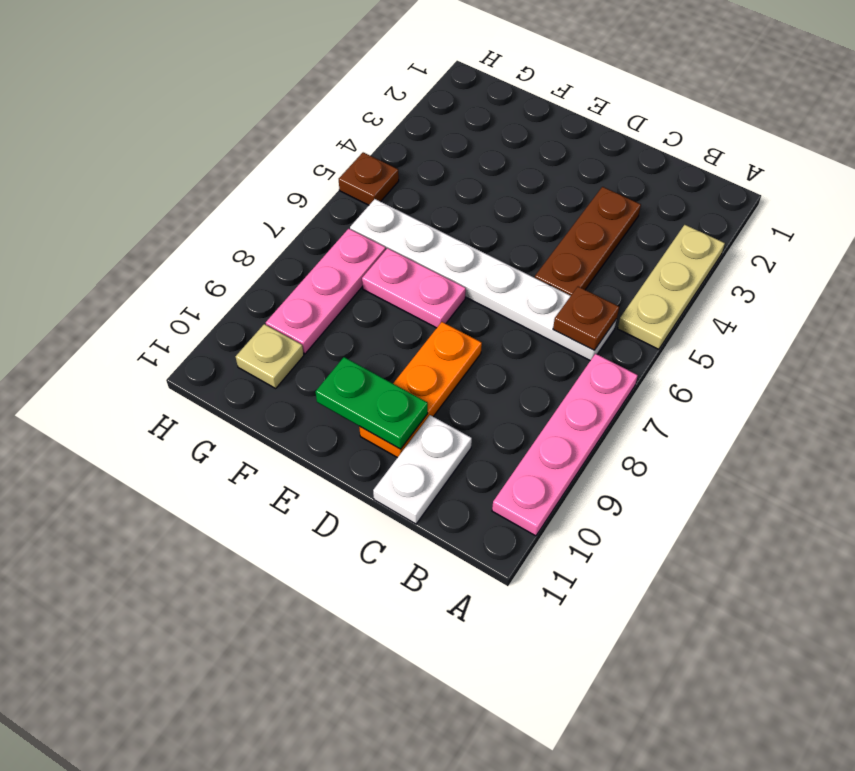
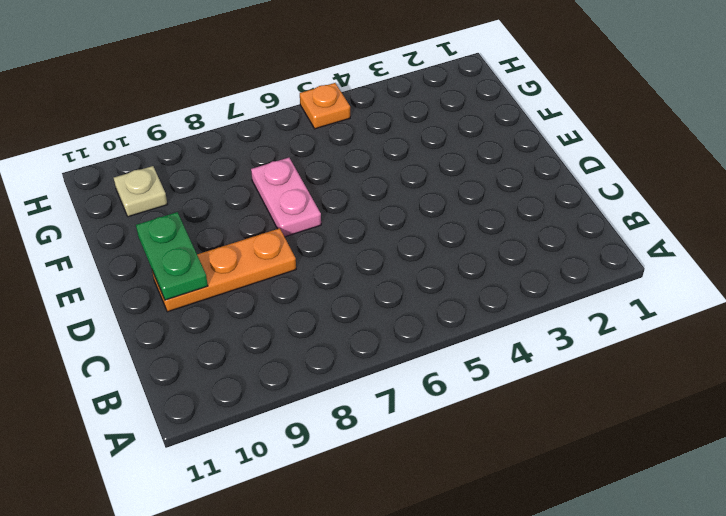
orange 1x1 plate [300,83,350,129] -> brown 1x1 plate [339,152,399,205]
none -> tan 1x3 plate [618,225,725,349]
none -> pink 1x4 plate [492,354,638,536]
none -> white 1x6 plate [350,199,617,361]

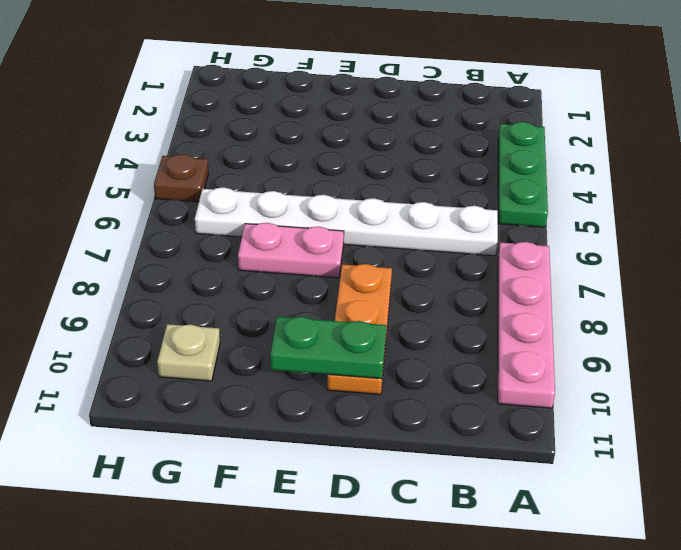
green 1x3 plate [498,122,548,227] -> tan 1x3 plate [618,225,725,349]
none -> brown 1x3 plate [535,187,641,296]
none -> white 1x2 plate [373,415,472,524]
none -> pink 1x3 plate [266,229,386,354]

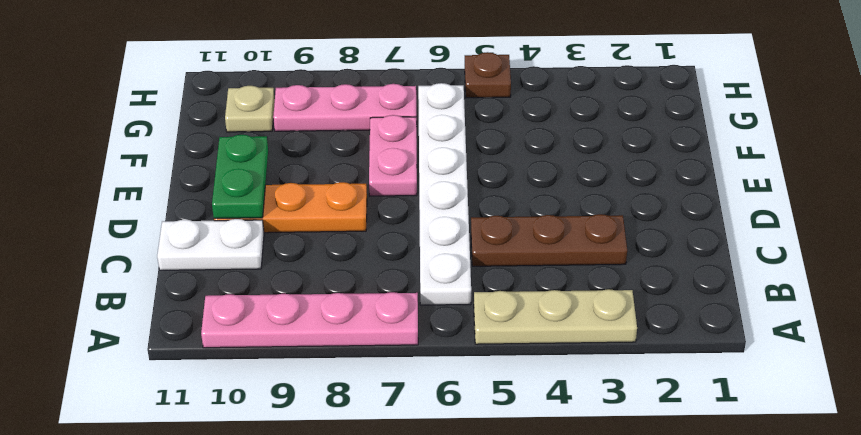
none -> brown 1x1 plate [553,287,619,350]

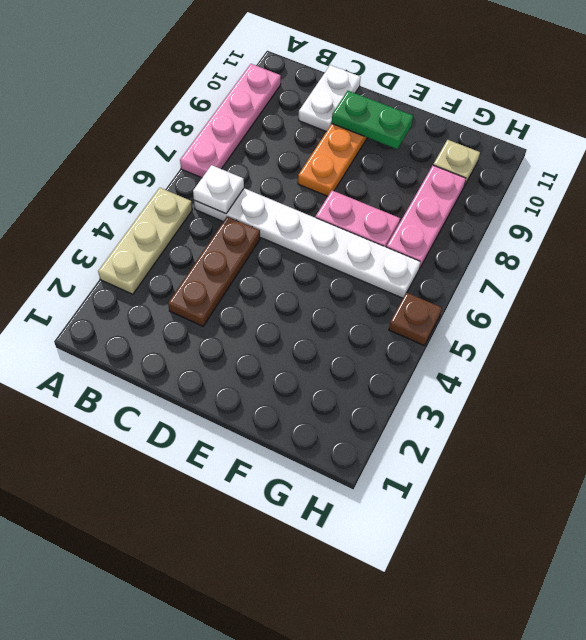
white 1x1 plate [193,165,244,214] -> brown 1x1 plate [553,287,619,350]

